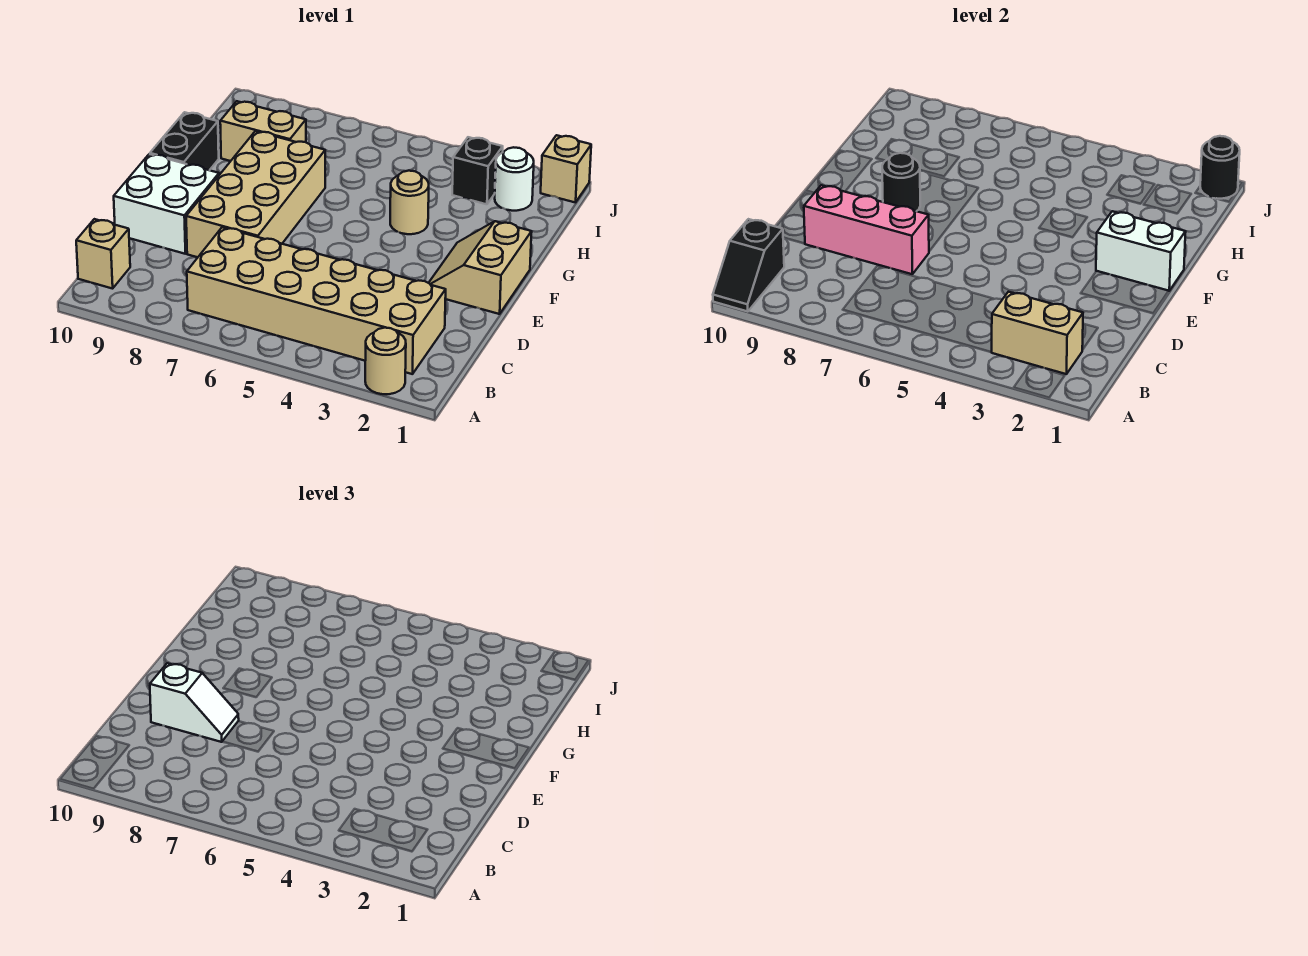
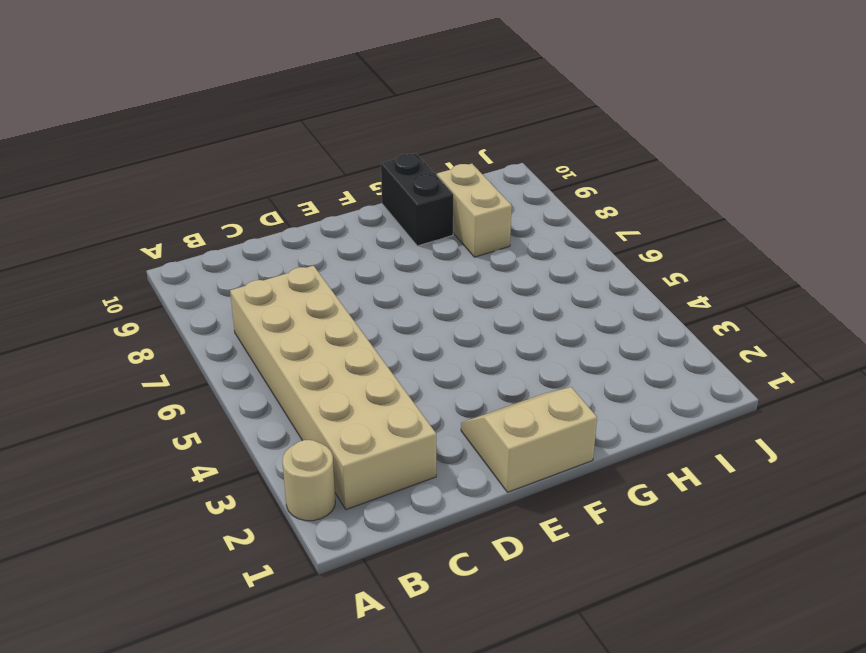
black 1x2 brick [381,153,453,246] -> black 1x2 brick turned to [150,112,219,170]
none -> tan 1x1 brick [76,219,130,289]
none -> tan 2x4 brick [186,131,325,258]
none -> white 2x2 brick [114,154,219,254]

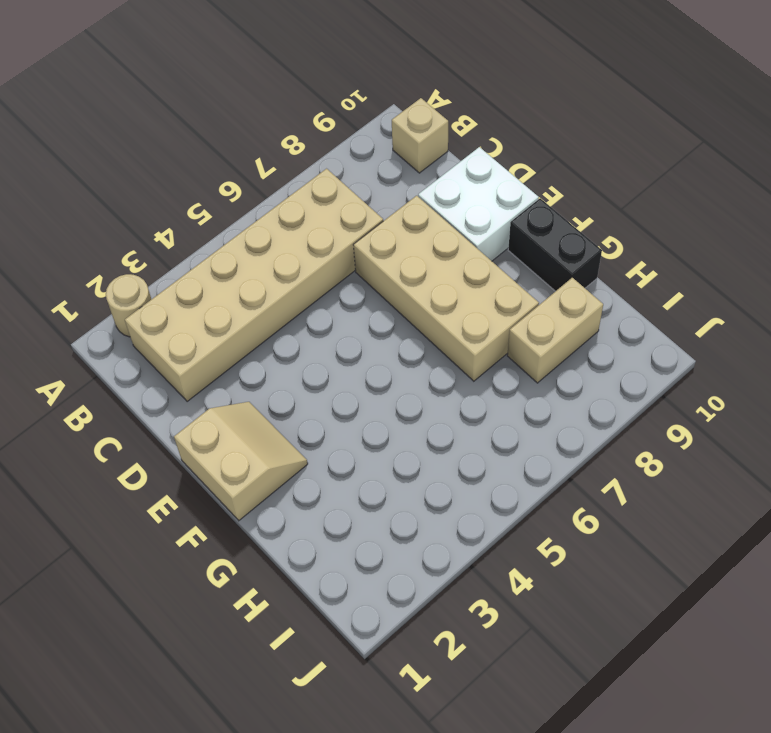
none -> tan 1x1 round brick [390,171,429,234]
none -> white 1x1 round brick [495,147,534,211]
none -> black 1x1 brick [452,137,503,204]

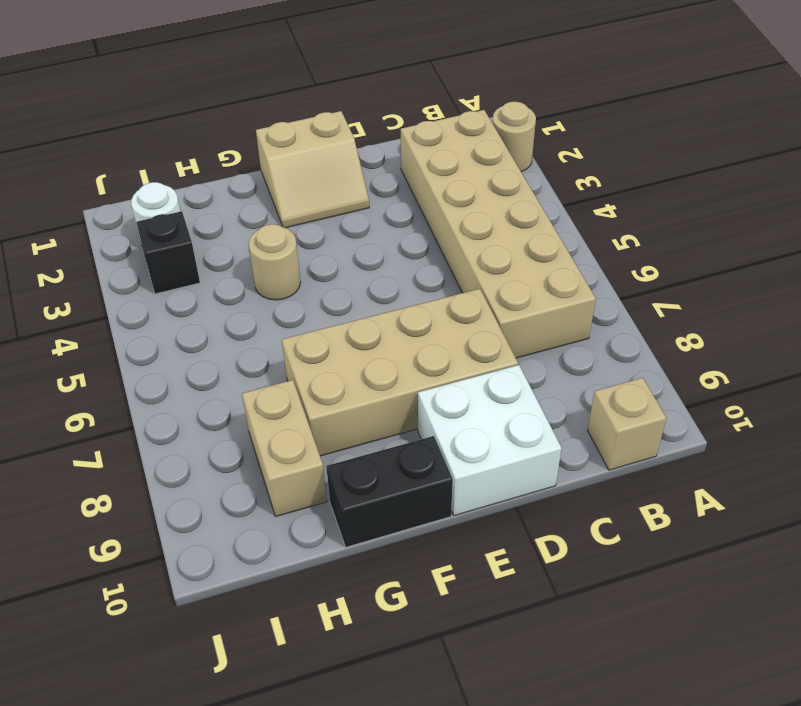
none -> tan 1x1 brick [541,135,591,203]
none -> black 1x2 slope [713,219,784,312]
none -> tan 1x2 brick [992,292,1083,374]

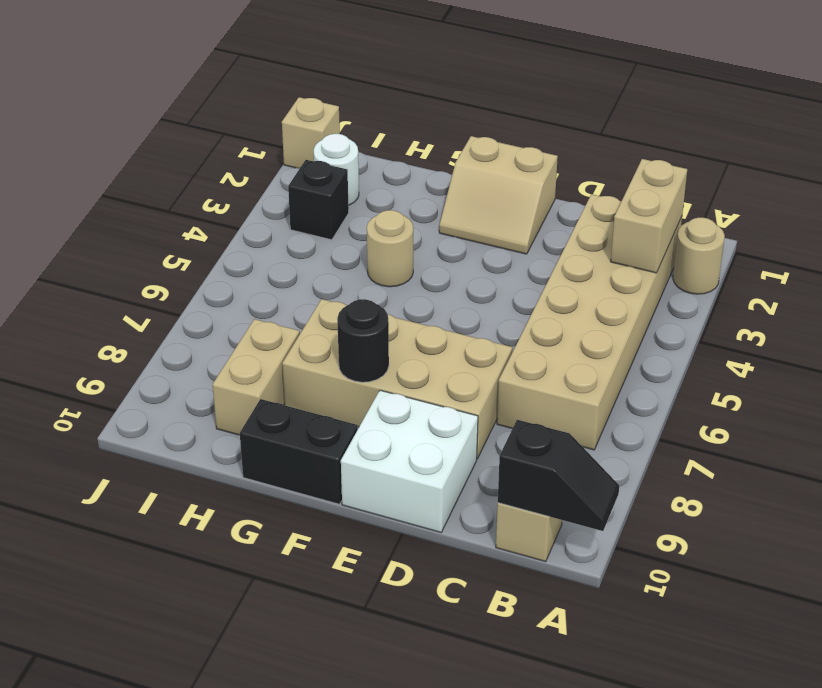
none -> pink 1x3 brick [804,185,929,274]
none -> white 1x2 brick [1096,211,1186,291]
none -> black 1x1 round brick [1200,136,1240,199]

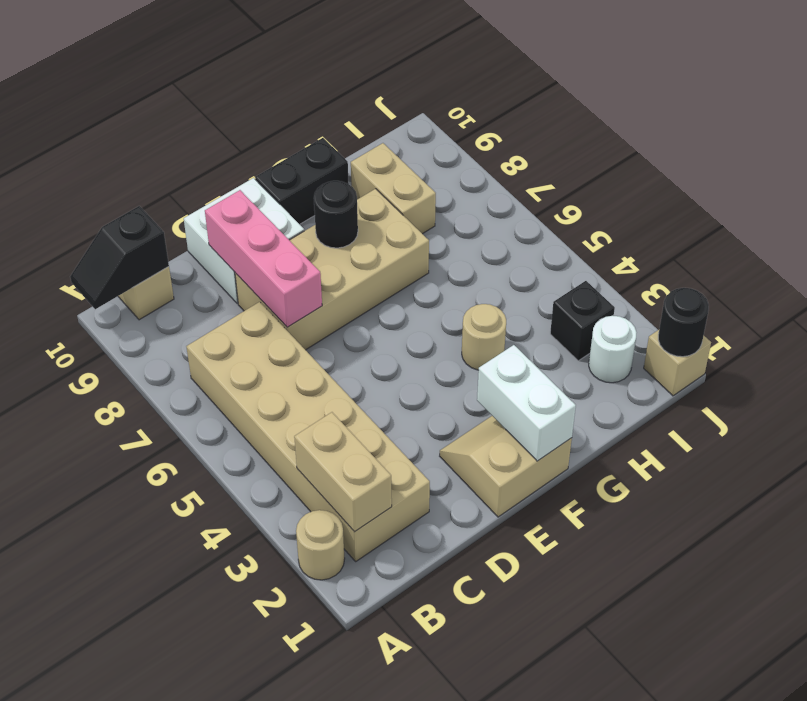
none -> white 1x2 slope [150,663,239,742]

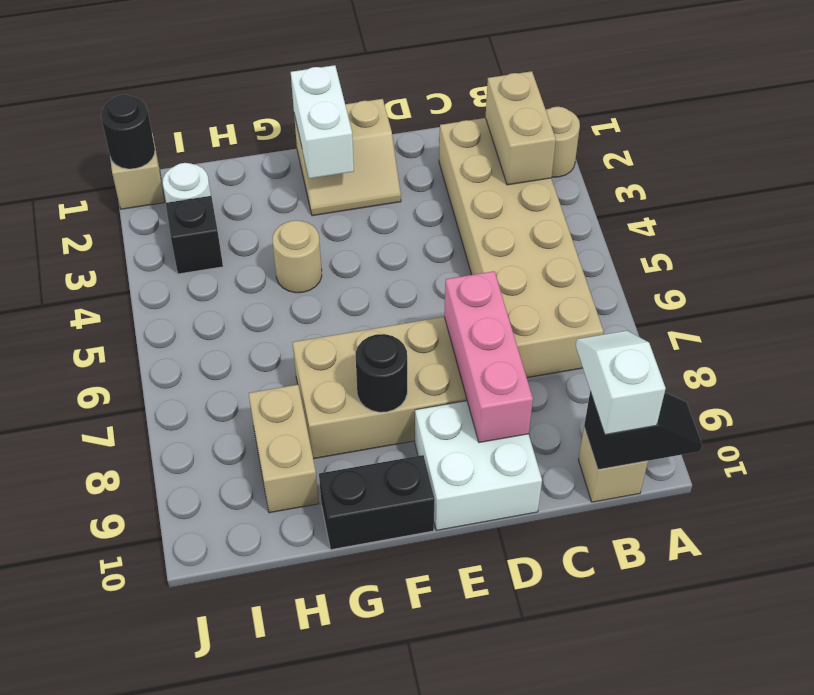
white 1x2 slope [576,331,666,435] -> white 1x2 slope moved to [150,663,239,742]

